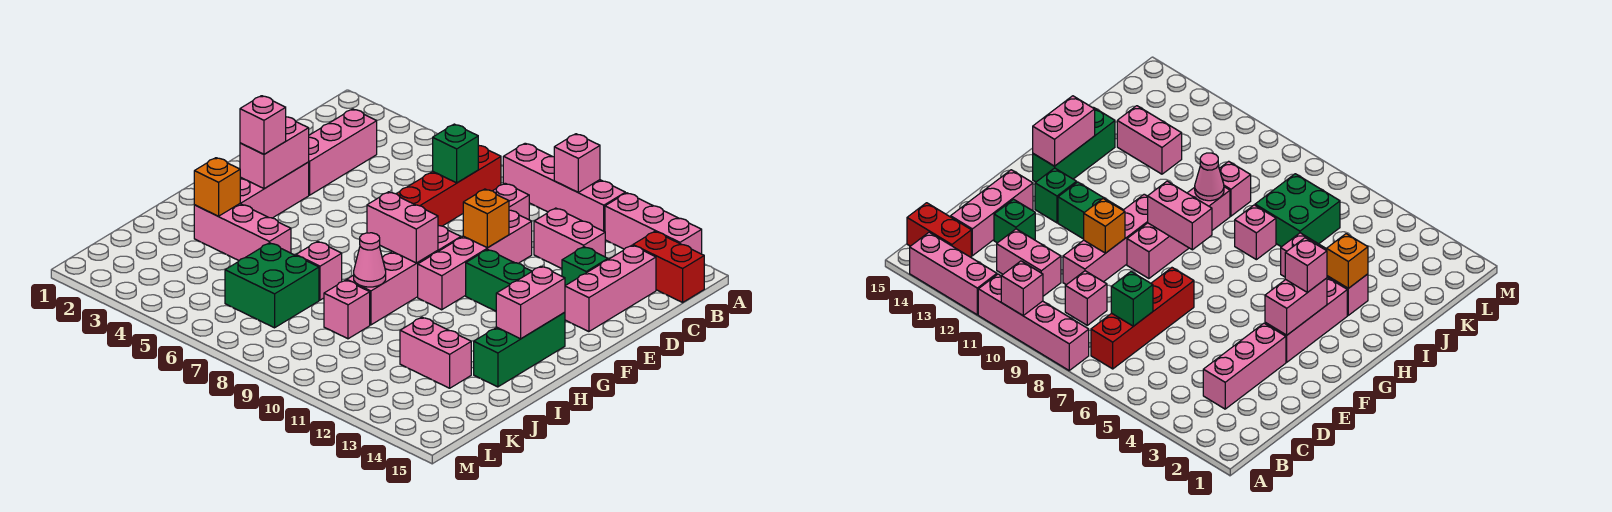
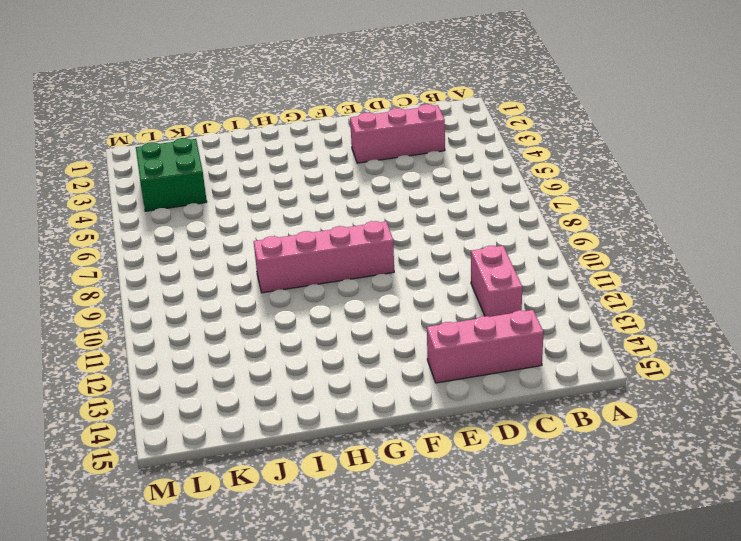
green 2x2 brick [136,138,207,211] -> green 2x2 brick moved to [225,243,319,328]
none -> pink 1x4 brick [503,143,625,232]
none -> pink 1x3 brick [605,193,702,254]
none -> red 1x4 brick [396,146,501,226]

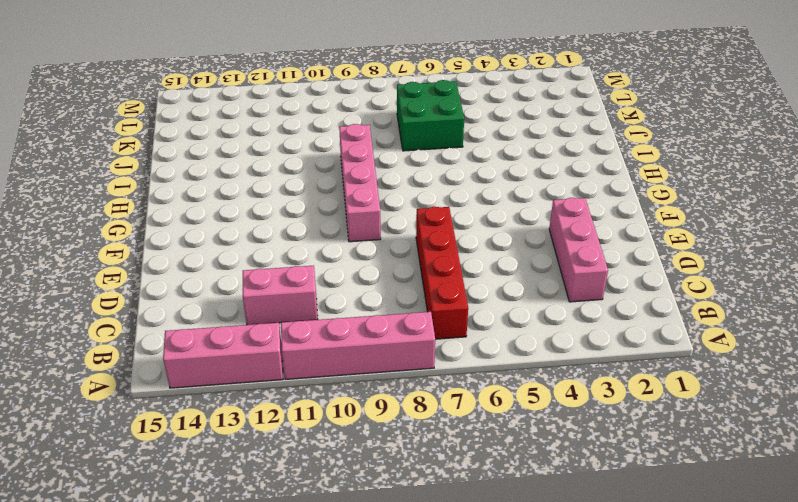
none -> red 1x2 brick [633,231,704,302]
none -> pink 1x1 brick [493,183,529,220]
none -> pink 1x3 brick [565,245,656,332]

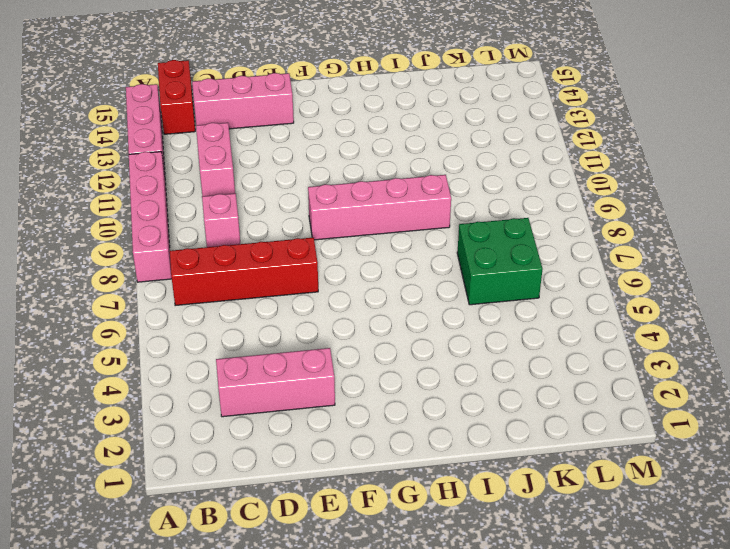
none -> pink 1x4 brick [418,210,532,310]
none -> green 1x1 brick [562,247,608,286]
none -> pink 1x3 brick [240,162,309,218]

